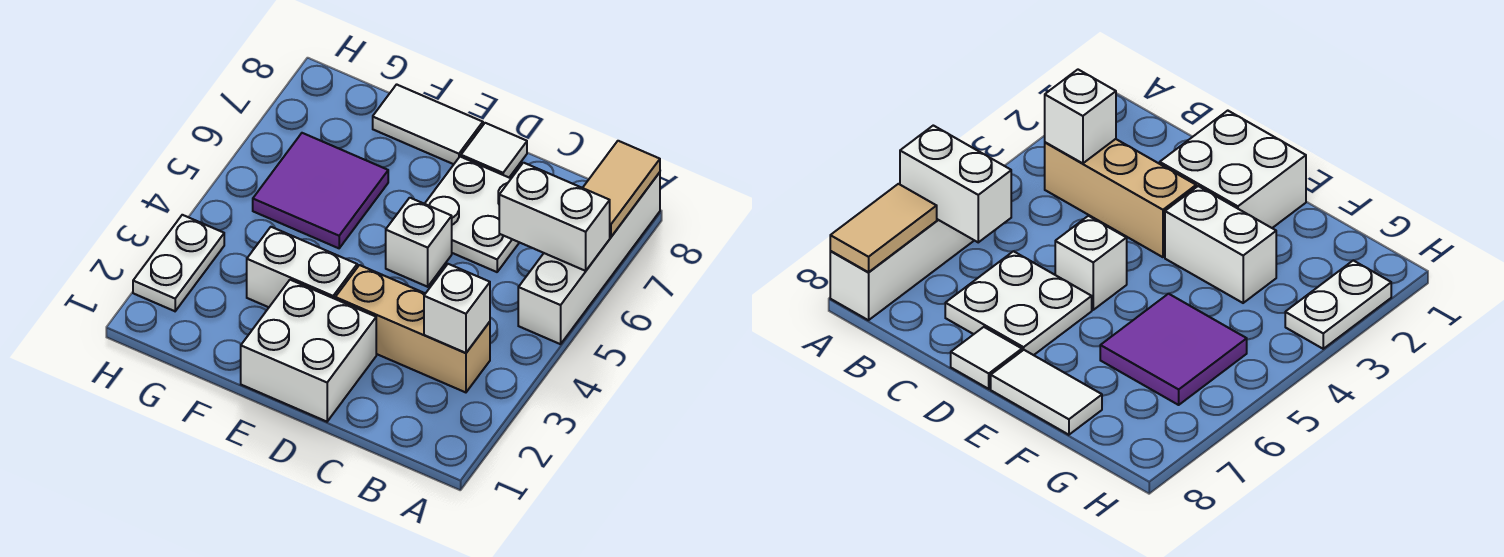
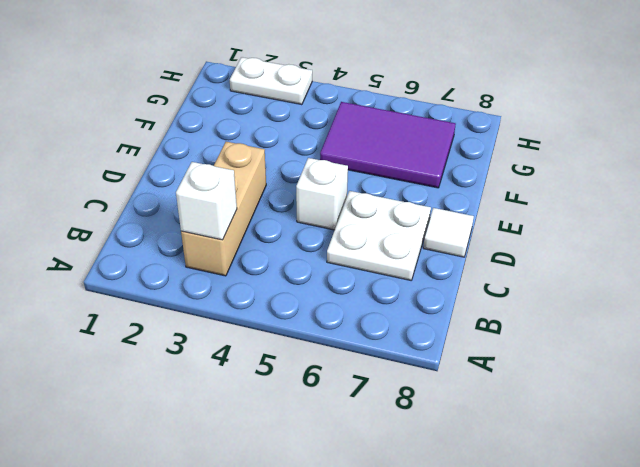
purple 2x3 tile [320,102,456,188] -> purple 2x2 tile [253,133,388,248]
none -> white 1x4 brick [518,172,660,344]
none -> white 2x2 brick [241,280,376,422]
none -> white 1x2 brick [247,227,357,307]

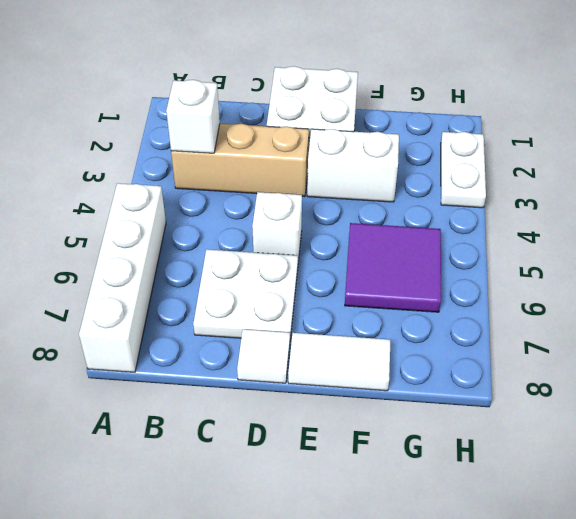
none -> white 1x2 brick [499,163,610,271]
none -> tan 1x2 tile [583,141,660,237]

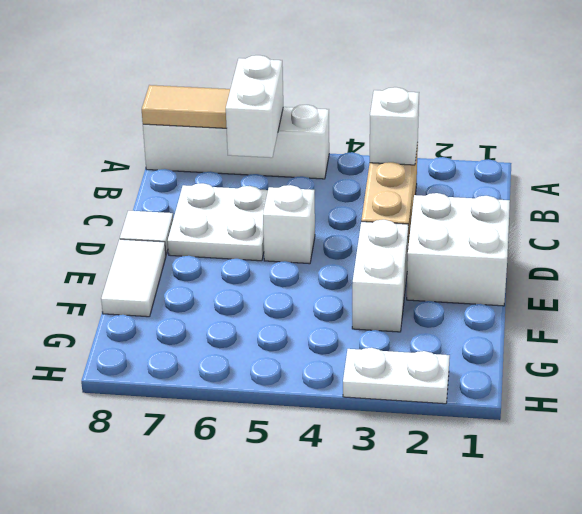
none -> purple 2x2 tile [253,133,388,248]

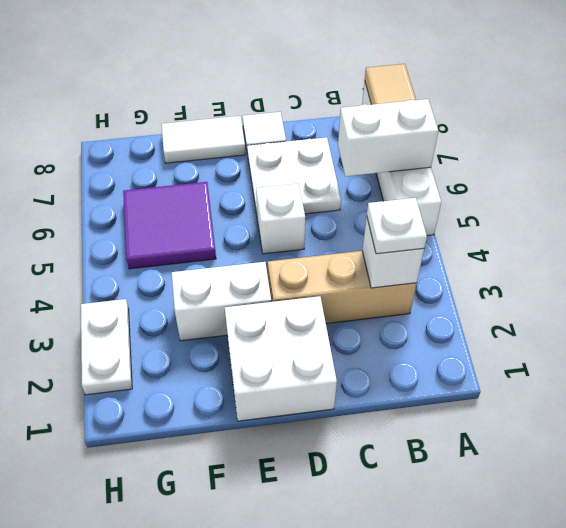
white 1x1 plate [367,198,427,254] -> none

